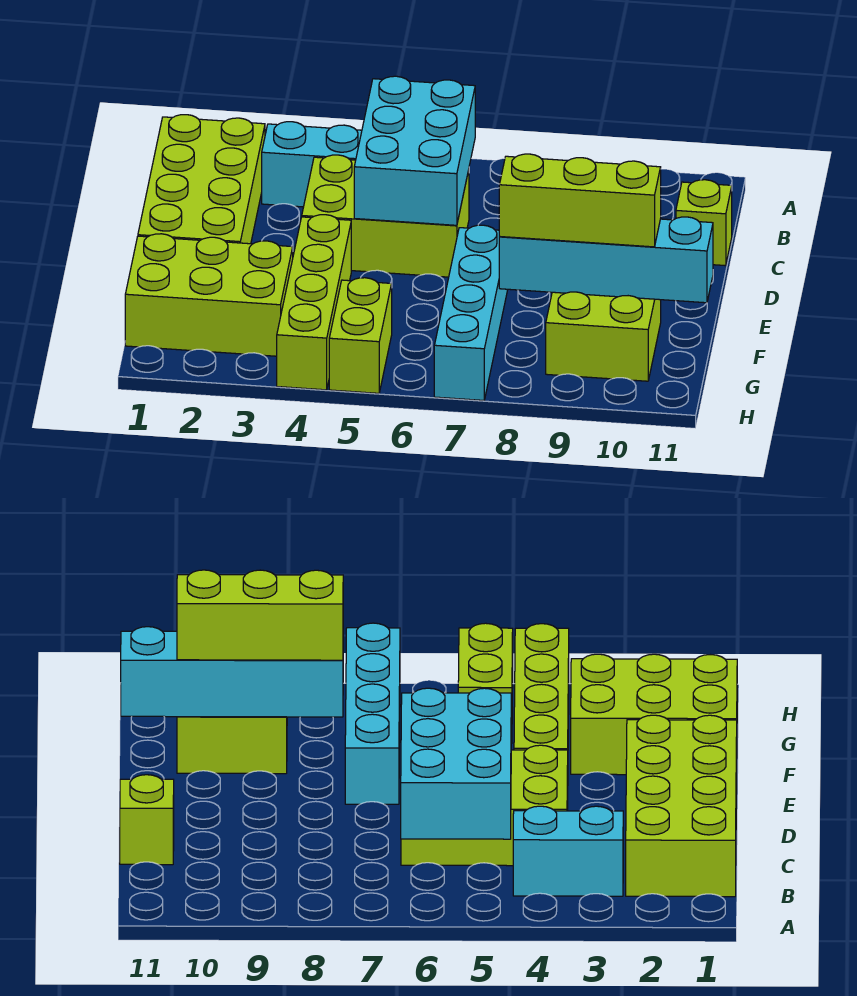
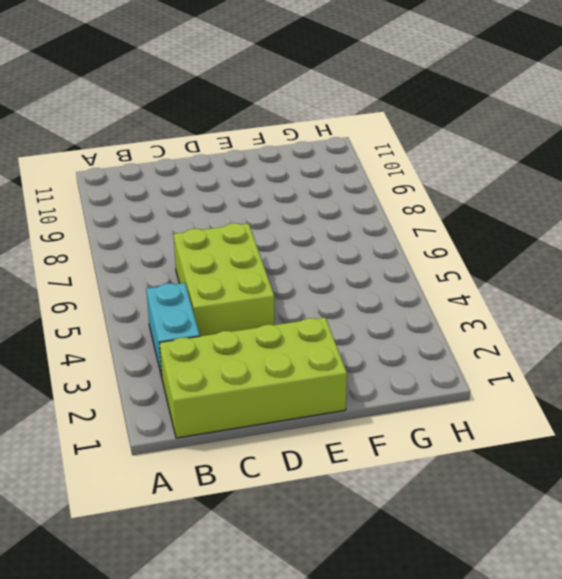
none -> lime 1x1 brick [676,180,732,266]
none -> lime 1x4 brick [277,215,351,390]
none -> cyan 1x4 brick [434,225,508,400]

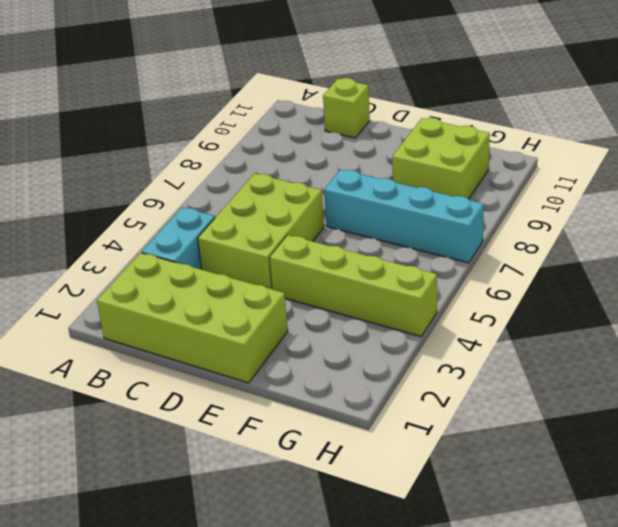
none -> lime 2x3 brick [125,234,293,356]
none -> lime 1x2 brick [329,278,392,393]
none -> cyan 2x3 brick [354,76,475,225]

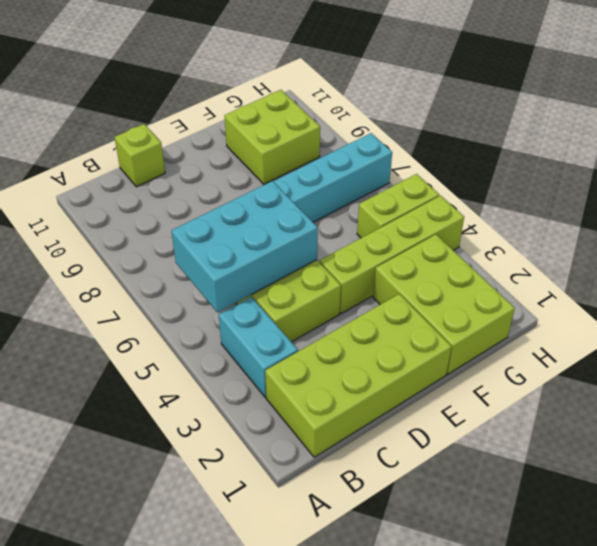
none -> cyan 1x4 brick [499,217,713,303]
none -> lime 1x3 brick [499,154,661,247]

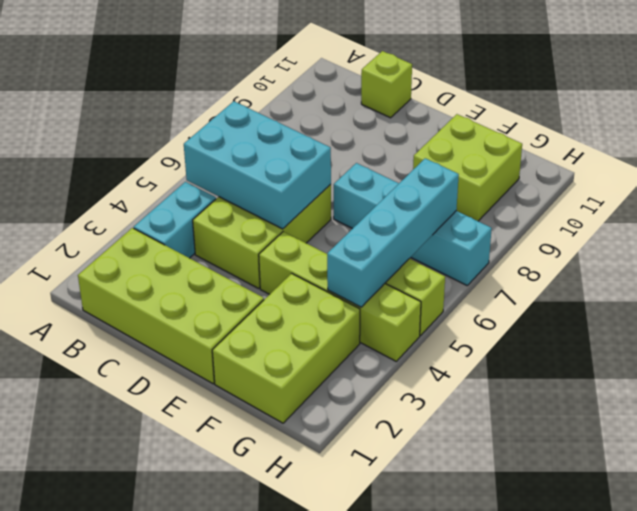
cyan 1x4 brick [327,158,459,307] -> cyan 1x4 brick moved to [499,217,713,303]
none -> lime 1x3 brick [499,154,661,247]

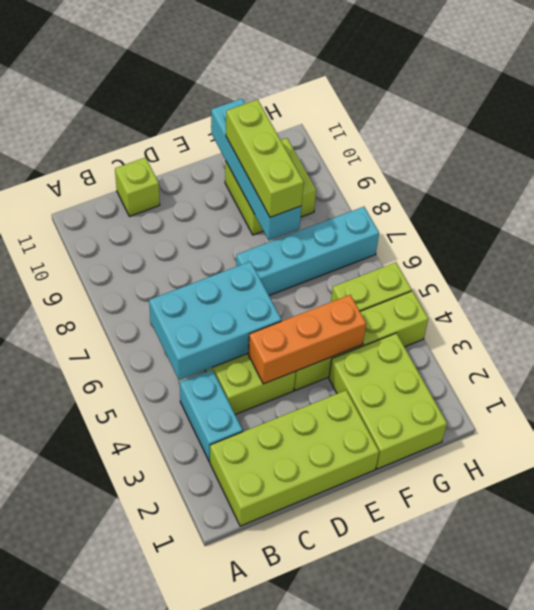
orange 1x3 brick [248,295,366,384] -> none

